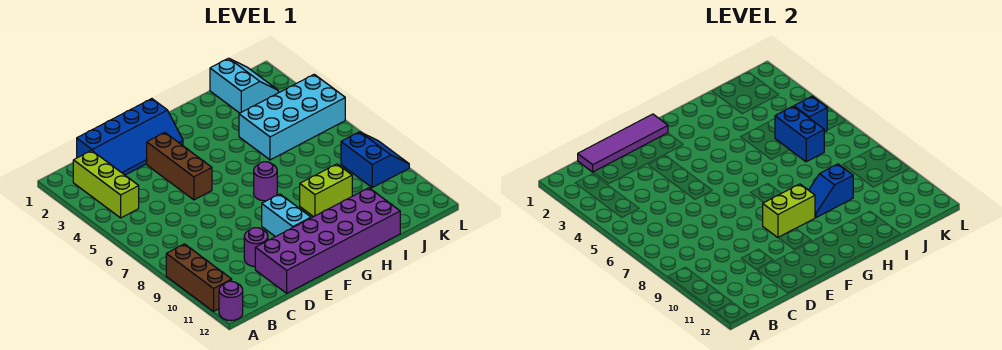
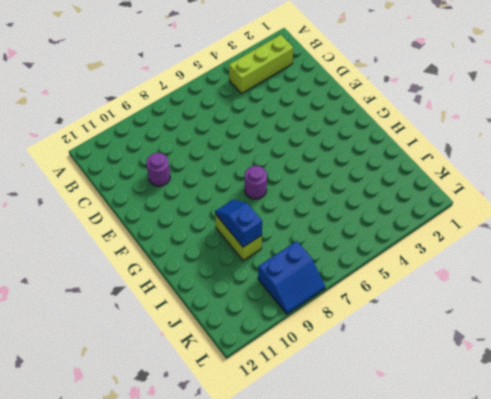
none -> brown 1x3 brick [166,244,232,311]
none -> purple 1x1 round brick [219,281,243,321]
none -> blue 2x4 slope [77,99,183,175]

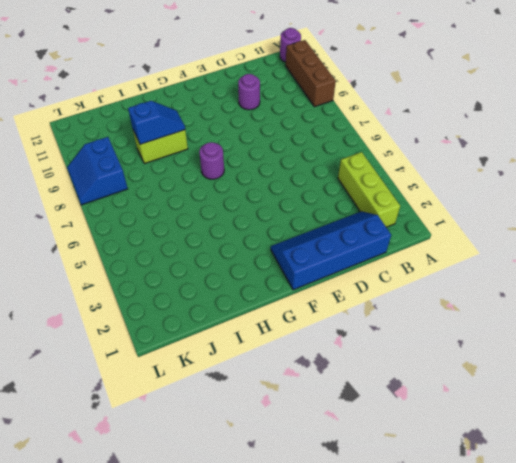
none -> purple 2x6 brick [255,188,400,293]
none -> brown 1x3 brick [147,132,212,200]
none -> cyan 1x2 brick [262,194,311,237]

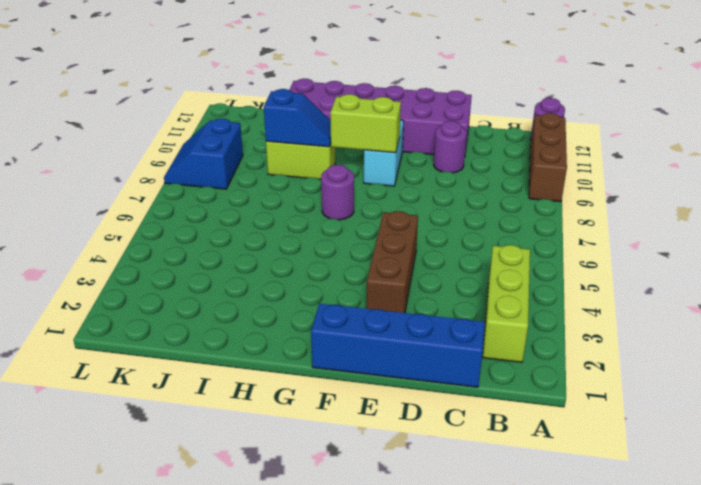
none -> cyan 2x4 brick [239,74,345,160]
none -> cyan 2x2 slope [210,58,278,113]
none -> purple 1x4 tile [578,114,668,172]

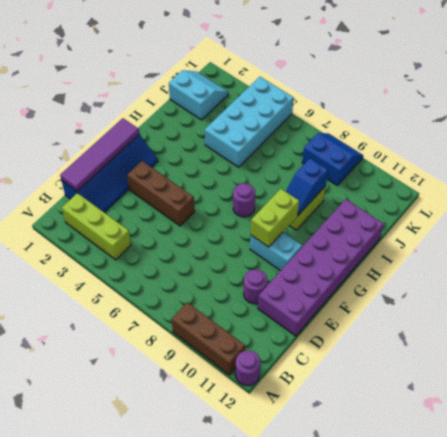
none -> blue 1x2 brick [775,106,824,162]
none -> blue 1x1 brick [794,96,827,132]

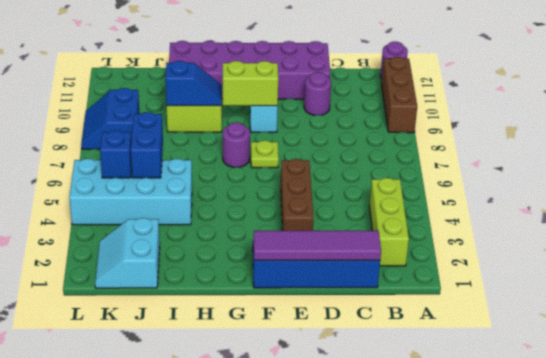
lime 1x1 plate [251,140,279,168] -> none

